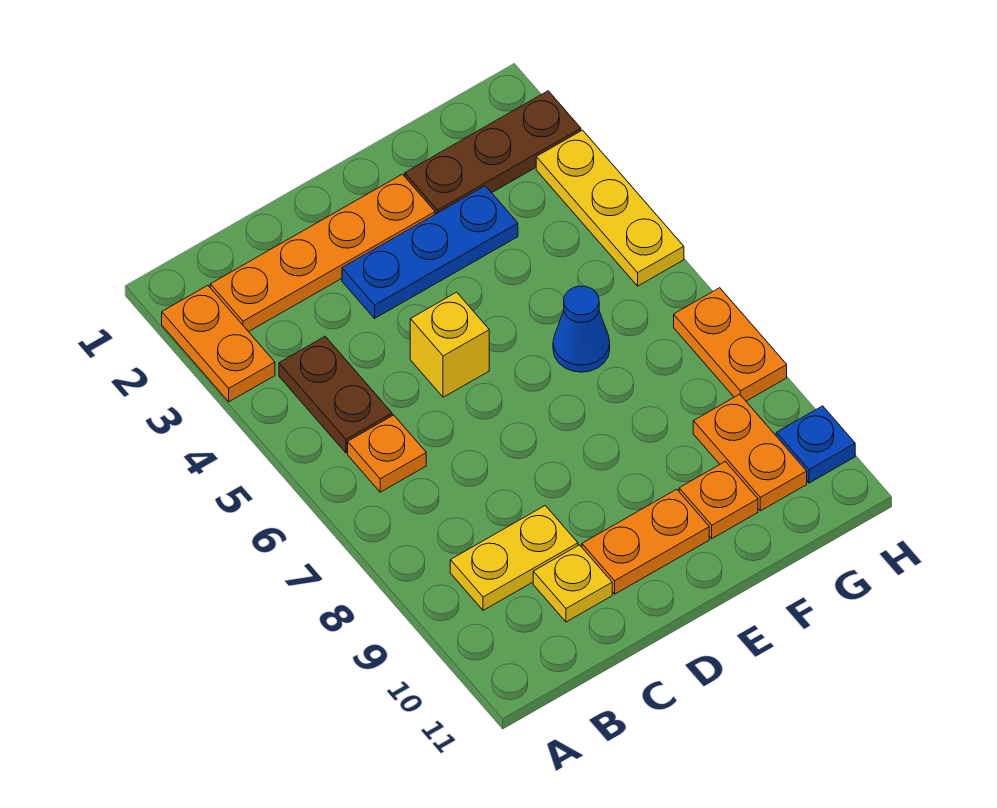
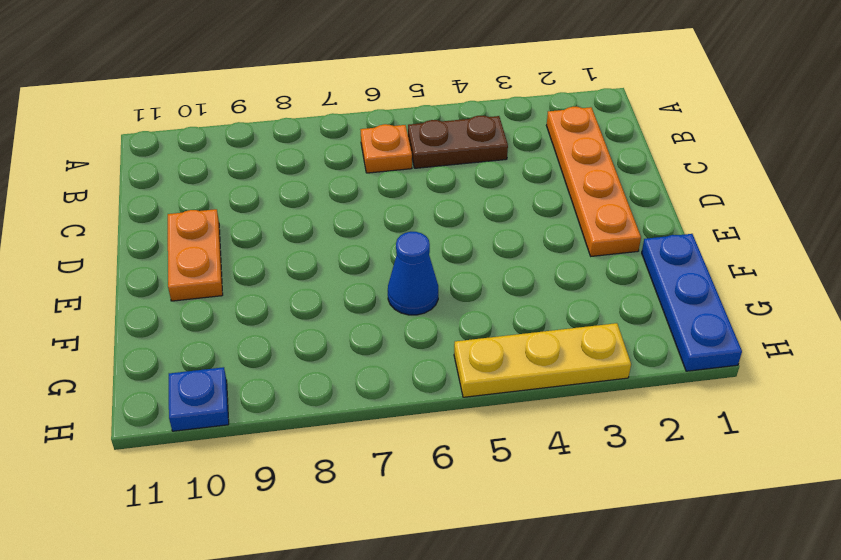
blue 1x3 plate [642,234,742,371] -> blue 1x3 plate moved to [342,186,518,318]
none -> orange 1x2 plate [162,286,275,402]
none -> yellow 1x2 plate [450,506,578,610]
none -> yellow 1x1 plate [533,545,612,622]

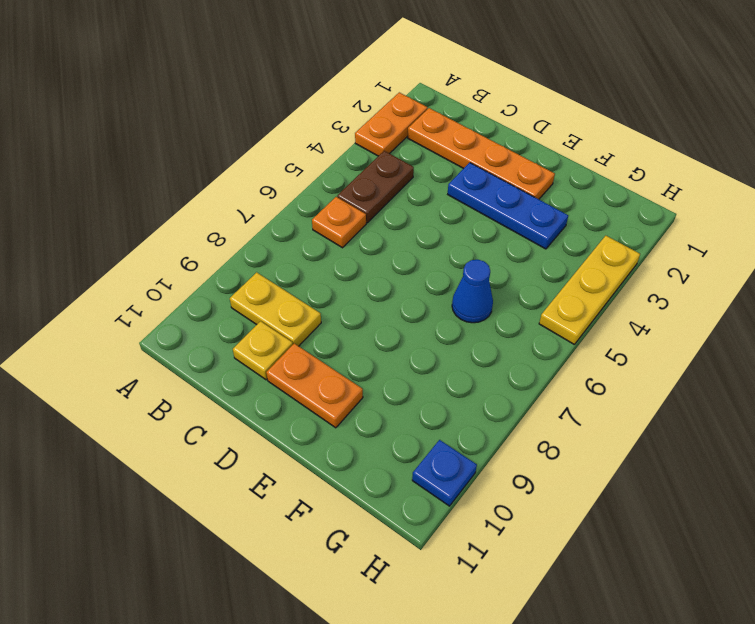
none -> yellow 1x1 brick [410,292,489,397]
none -> brown 1x3 plate [405,91,581,214]
none -> orange 1x1 plate [679,462,758,538]

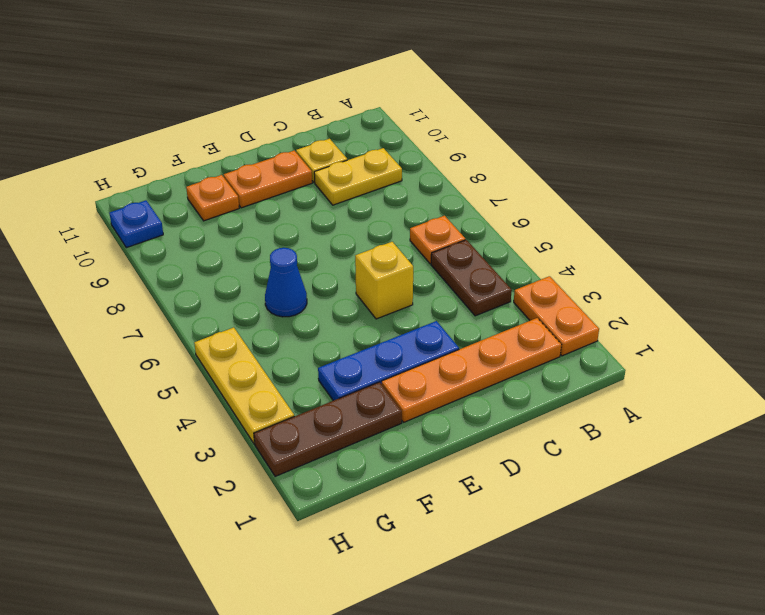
none -> orange 1x2 plate [693,394,807,511]
none -> orange 1x2 plate [674,288,787,401]

